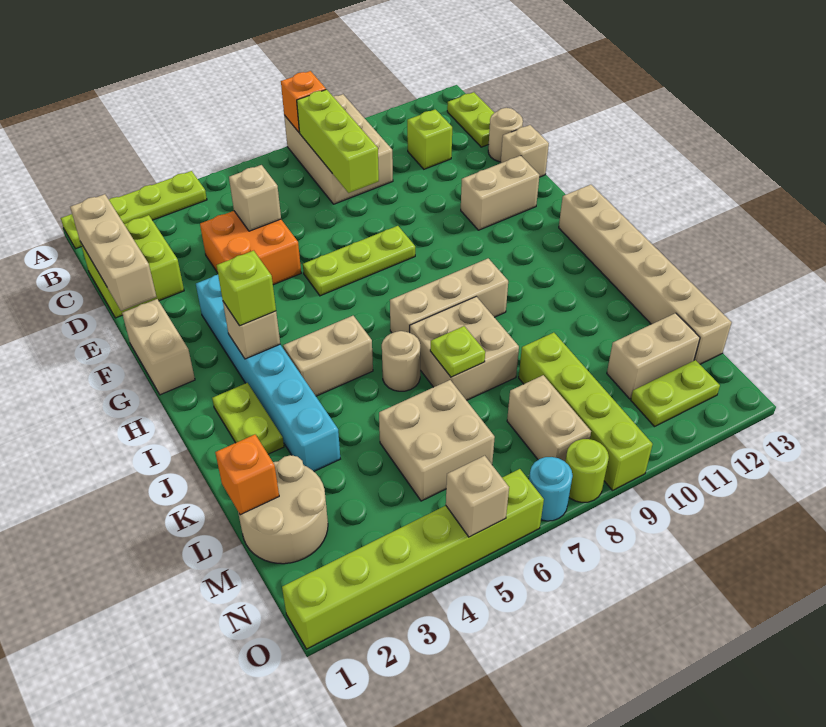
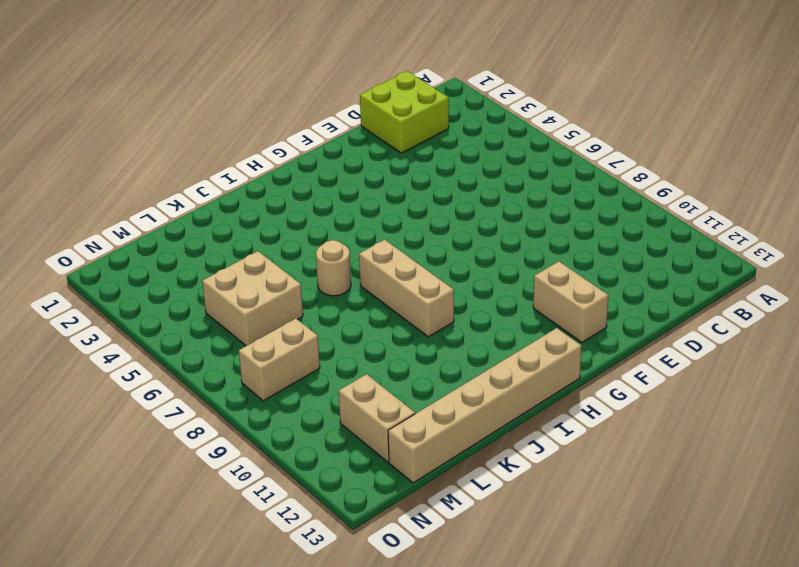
none -> lime 1x4 plate [61,171,207,249]
none -> tan 2x3 brick [284,94,393,204]
none -> lime 1x2 plate [447,92,494,147]
none -> lime 1x1 brick [407,109,452,169]

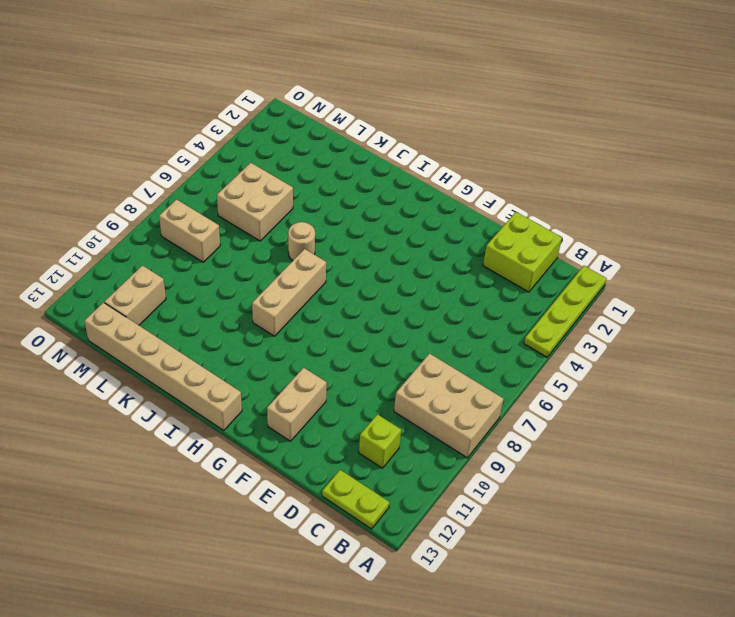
none -> orange 2x2 brick [200,211,301,285]
none -> tan 1x1 round brick [488,108,523,162]
none -> tan 1x1 brick [501,125,549,177]
none -> tan 1x2 brick [122,299,195,395]

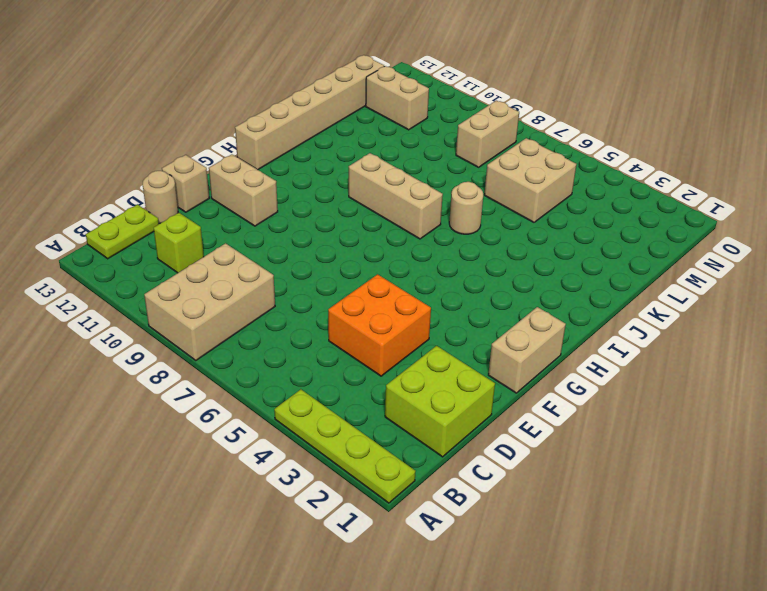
none -> cyan 1x6 brick [196,275,340,471]
none -> lime 1x3 plate [303,226,415,296]
none -> lime 1x2 plate [212,383,284,454]
none -> tan 1x2 brick [283,316,373,396]

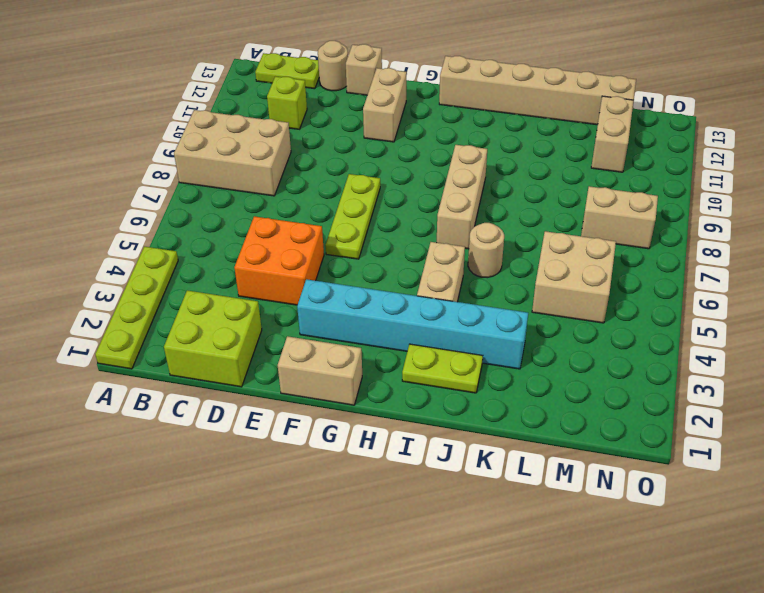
none -> tan 2x2 brick [410,297,519,400]
none -> tan 2x2 round brick [238,455,328,564]
none -> lime 1x4 brick [519,333,653,490]
none -> lime 1x2 plate [631,360,720,427]

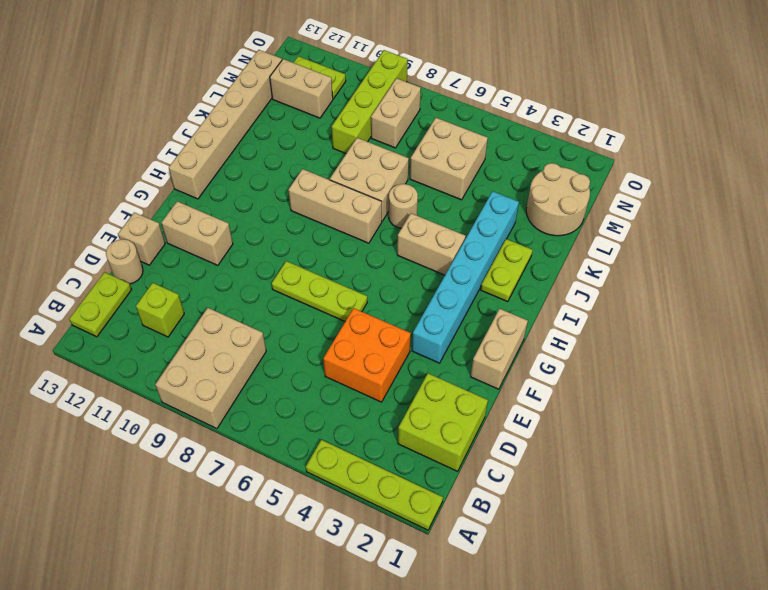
none -> lime 1x6 brick [282,469,544,649]
none -> cyan 1x1 round brick [529,457,573,521]
none -> lime 1x1 round brick [565,439,609,502]
none -> orange 1x1 brick [281,71,326,132]

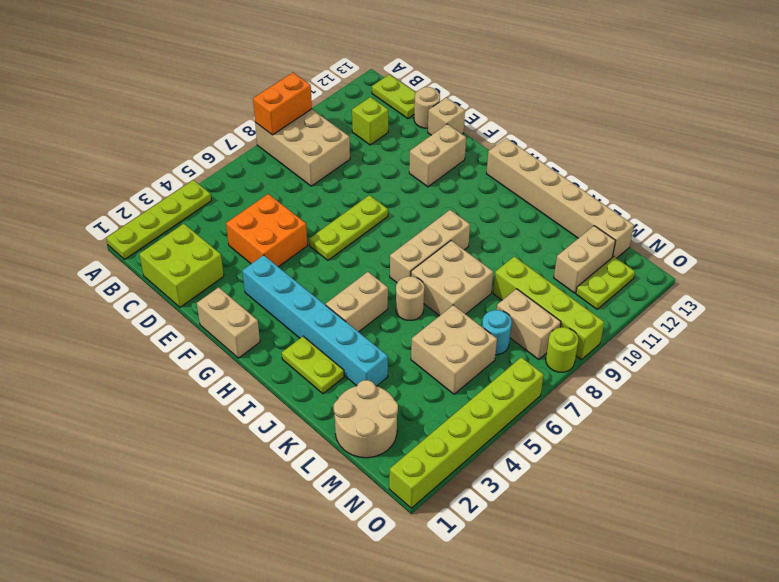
orange 1x2 brick [253,73,312,135] -> orange 1x1 brick [281,71,326,132]
cyan 1x1 round brick [482,310,512,355] -> cyan 1x1 round brick moved to [529,457,573,521]
none -> lime 1x3 brick [297,89,379,193]
none -> tan 1x3 brick [70,194,156,311]
none -> tan 1x1 brick [229,165,281,231]
none -> tan 1x1 brick [223,302,280,359]

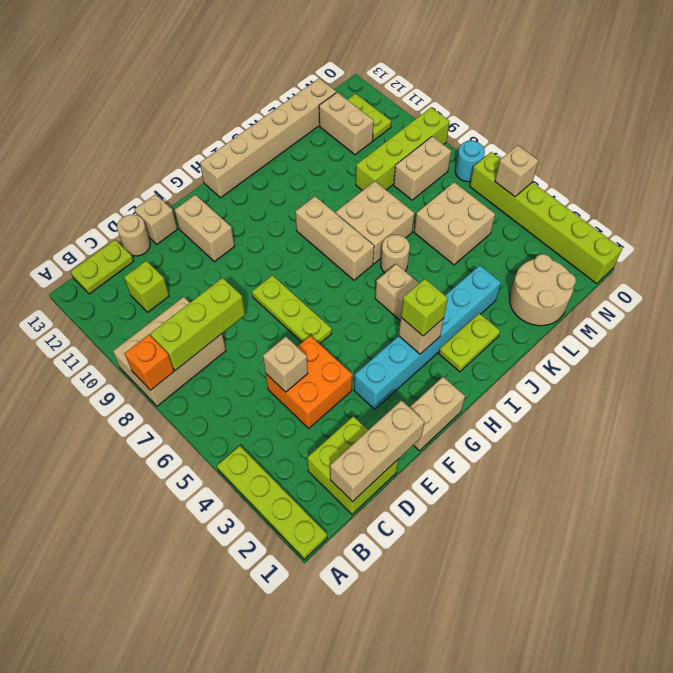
none -> lime 1x1 round brick [565,439,609,502]
none -> lime 1x1 plate [430,326,485,377]
none -> orange 1x1 brick [215,435,279,515]

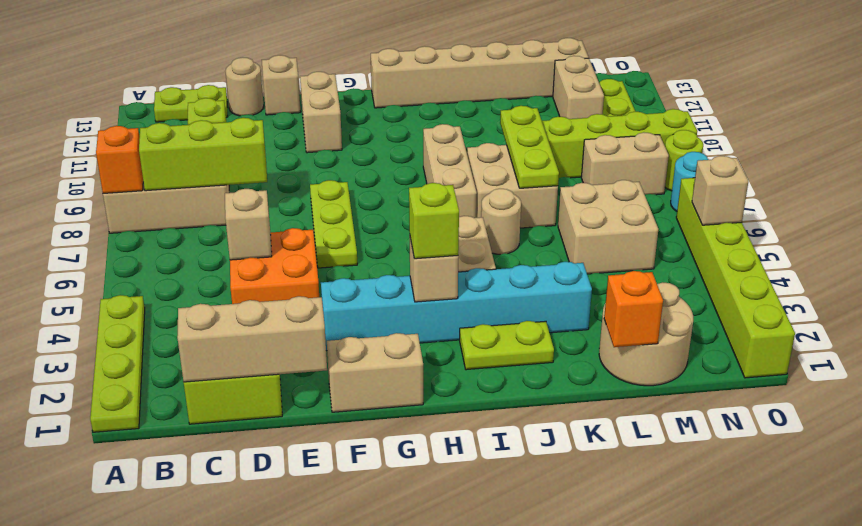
lime 1x3 plate [500,106,559,188] -> lime 1x1 plate [430,326,485,377]

